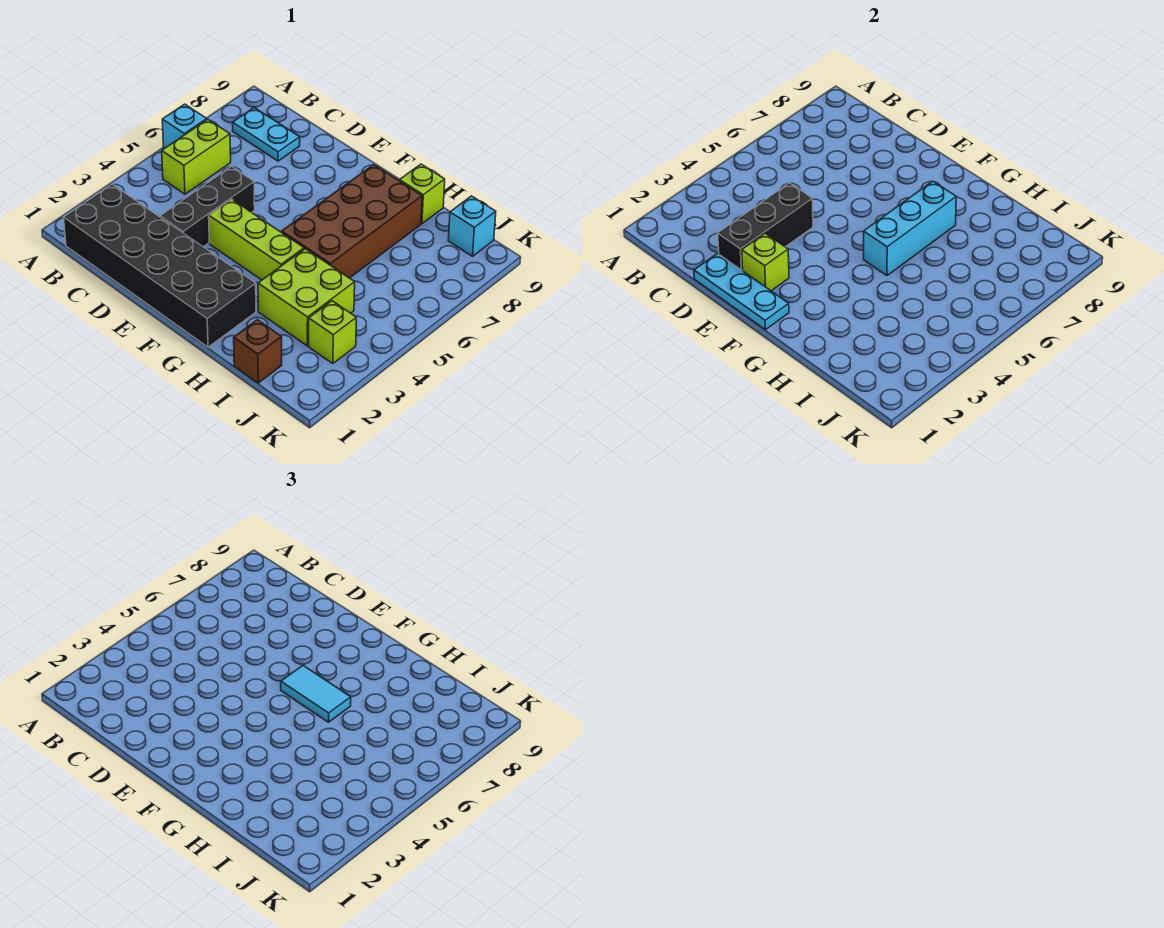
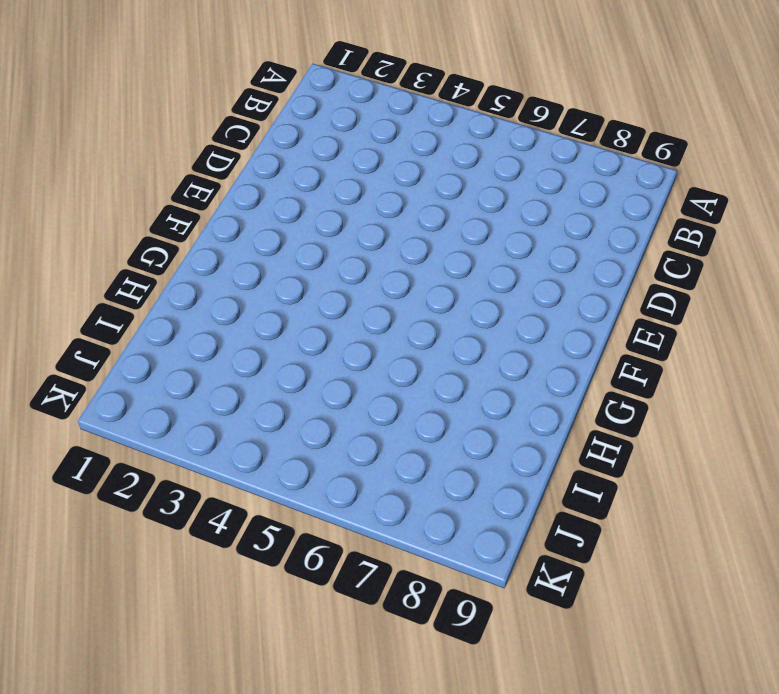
none -> cyan 1x1 brick [162,104,207,149]
none -> black 2x6 brick [64,184,256,347]
none -> lime 1x2 brick [162,119,231,194]

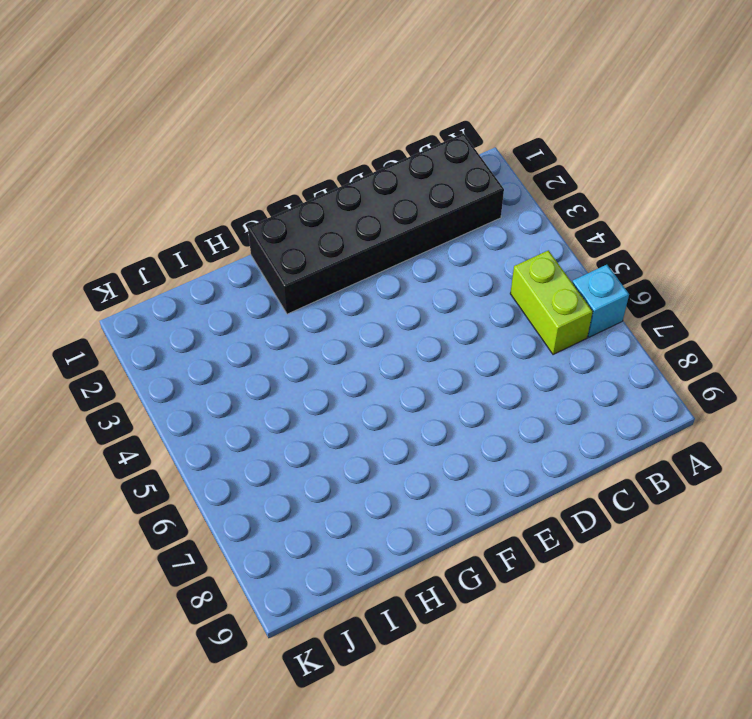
none -> cyan 1x2 plate [232,108,300,161]
none -> black 1x3 brick [160,167,255,247]
none -> lime 1x3 brick [209,199,304,280]

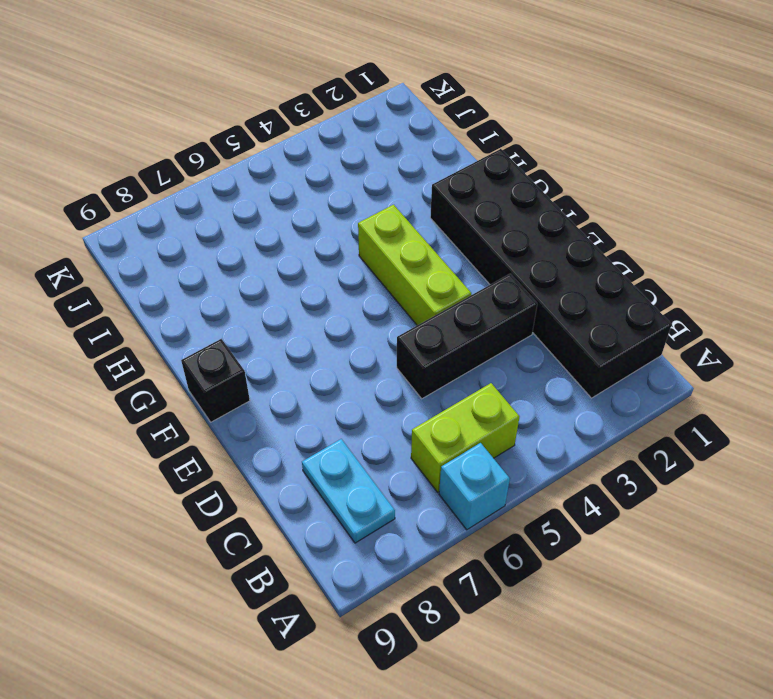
black 1x1 brick [181,339,250,422] -> none
none -> brown 2x4 brick [282,165,422,278]
none -> lime 2x2 brick [258,249,355,346]
none -> lime 1x1 brick [399,164,445,224]

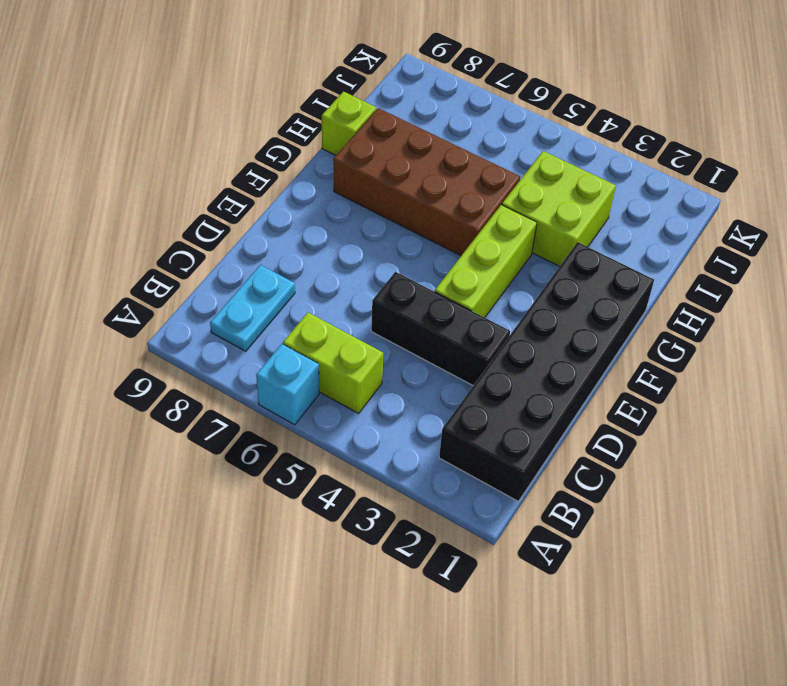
none -> brown 1x1 brick [234,320,282,383]
none -> lime 1x1 brick [309,301,356,364]
none -> cyan 1x1 brick [448,196,496,256]

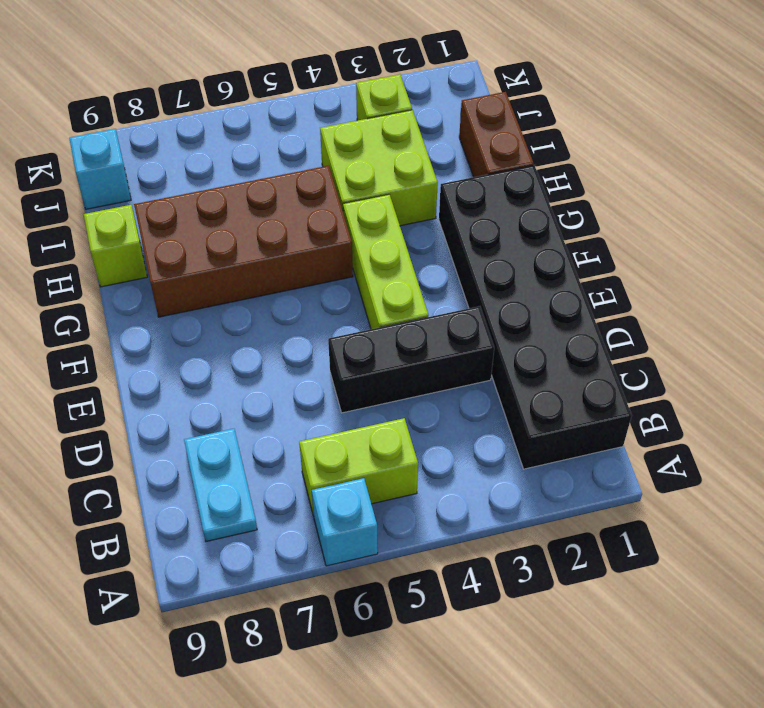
brown 1x2 brick [459,92,534,177] -> brown 1x1 brick [234,320,282,383]
none -> cyan 1x3 plate [694,254,789,330]
none -> black 1x3 brick [718,183,813,271]
none -> lime 1x1 brick [742,233,789,291]

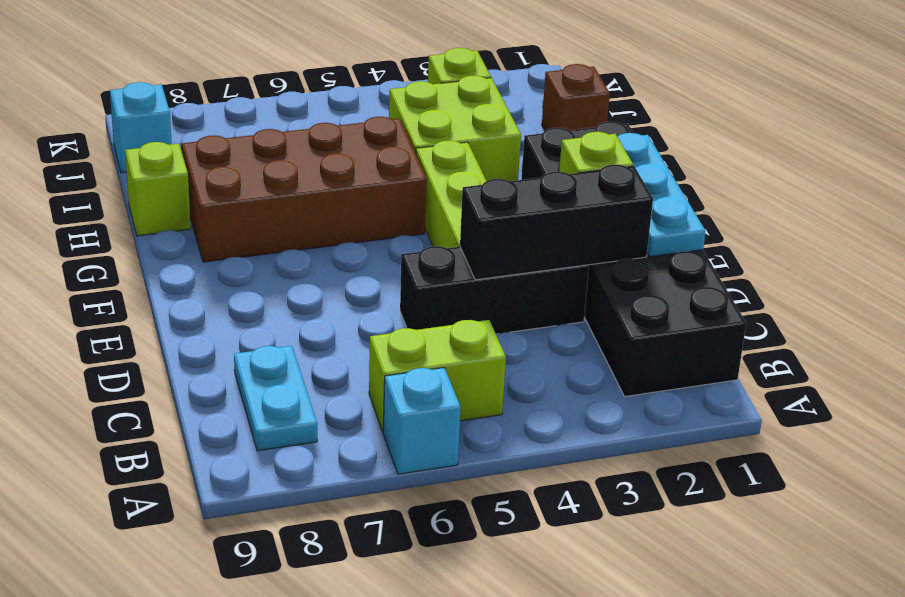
none -> cyan 1x3 brick [864,181,956,276]
none -> cyan 1x2 tile [281,666,351,722]

